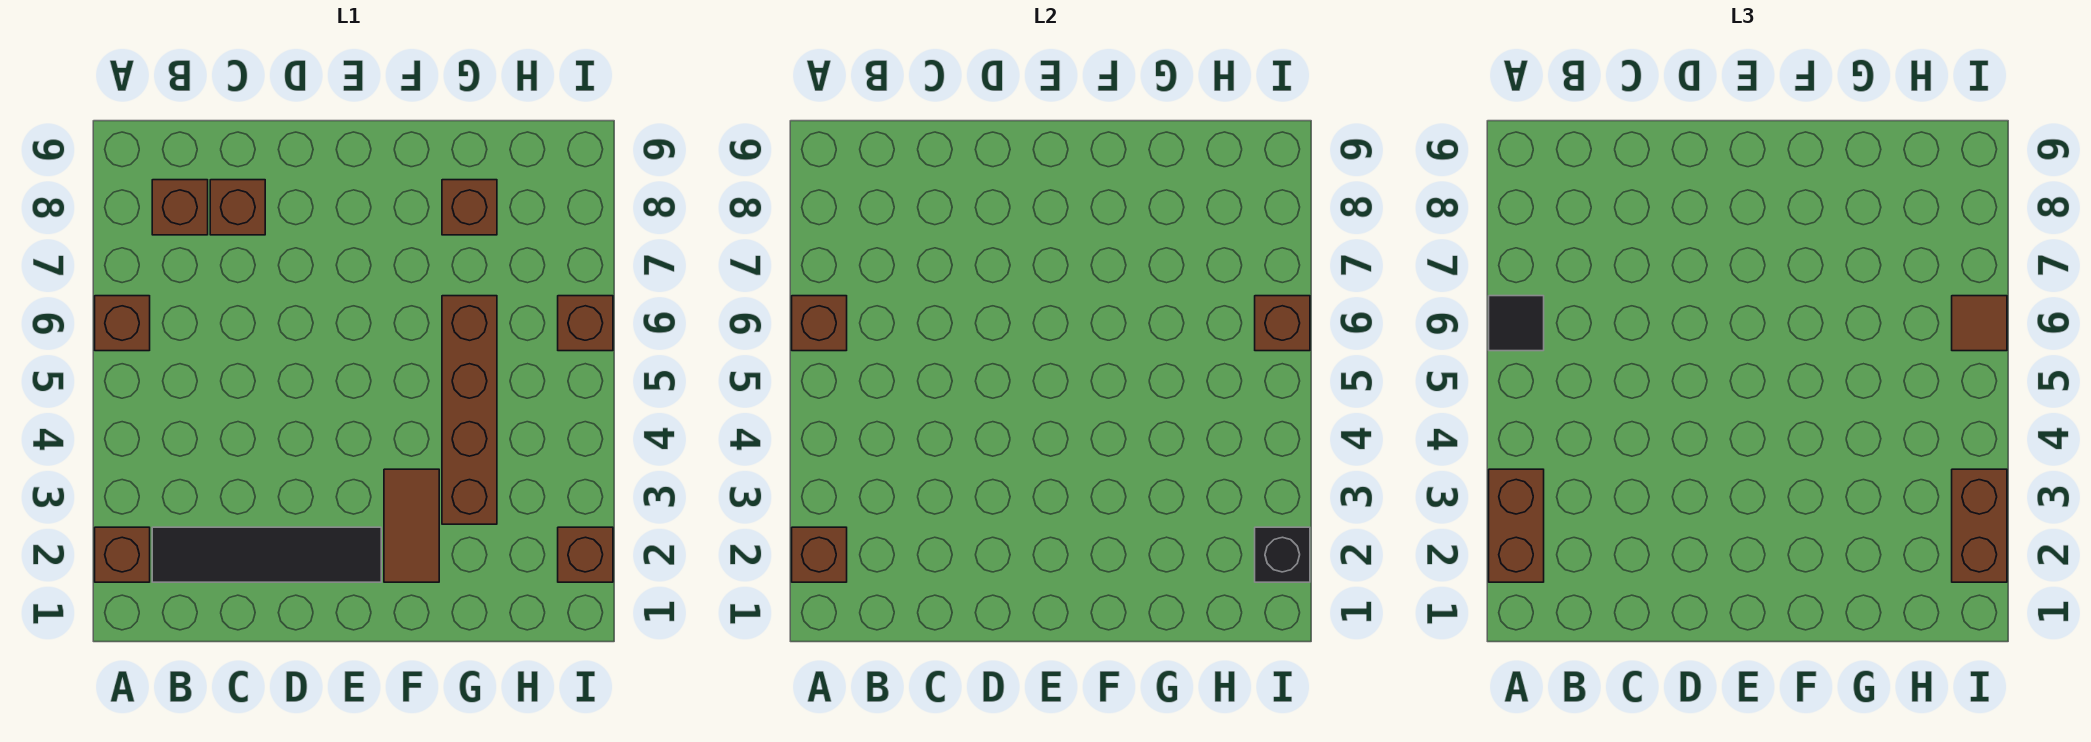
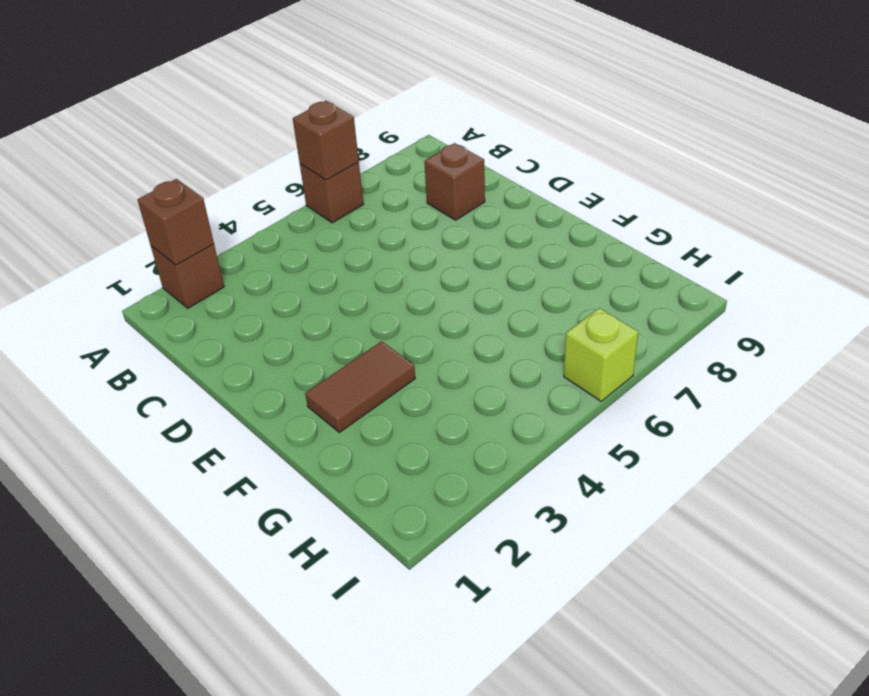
lime 1x1 brick [564,308,638,401] -> brown 1x1 brick [558,296,613,351]
none -> black 1x4 tile [152,527,381,582]
none -> brown 1x1 brick [152,180,208,235]
none -> brown 1x4 brick [442,296,497,524]

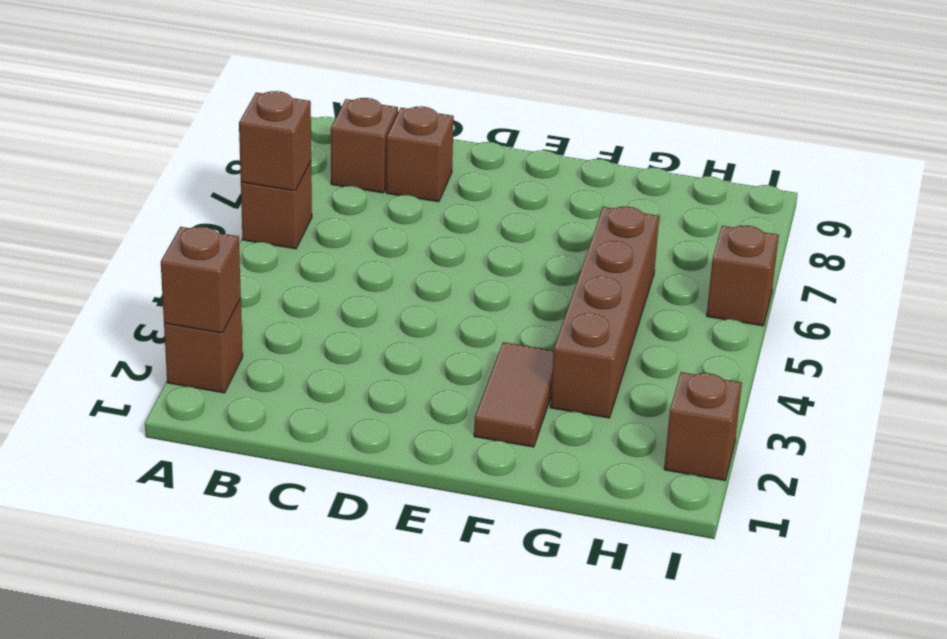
none -> black 1x4 tile [152,527,381,582]
none -> brown 1x1 brick [442,180,497,235]
none -> black 1x1 brick [1255,527,1310,582]

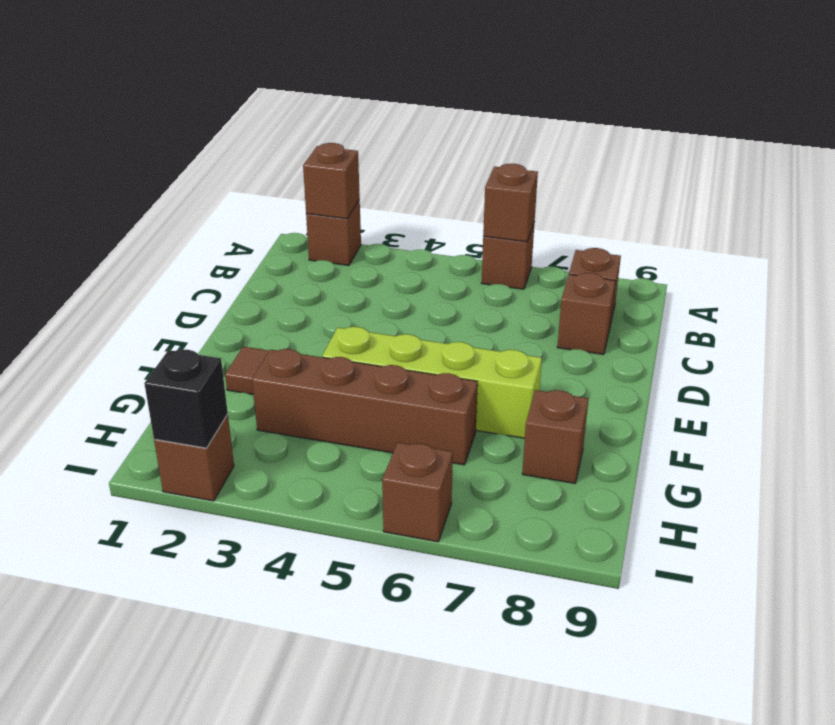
lime 1x4 brick [322,327,542,438] -> none
none -> black 1x4 tile [152,527,381,582]
none -> brown 1x1 brick [1255,296,1310,351]
none -> brown 1x2 brick [1489,469,1544,582]

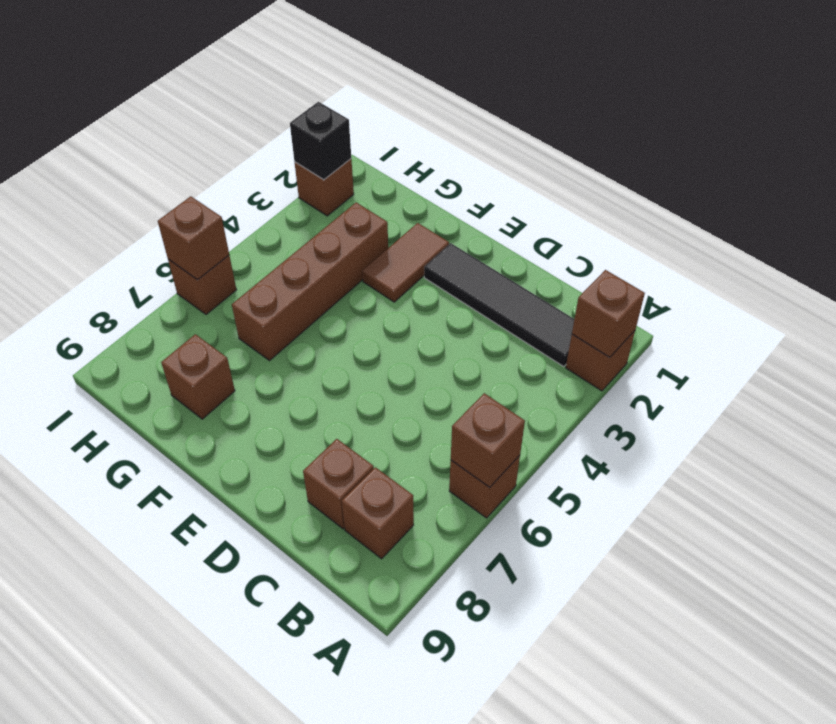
none -> brown 1x2 brick [1489,469,1544,582]
none -> black 1x1 tile [1489,296,1544,351]
none -> brown 1x2 brick [1952,469,2007,582]

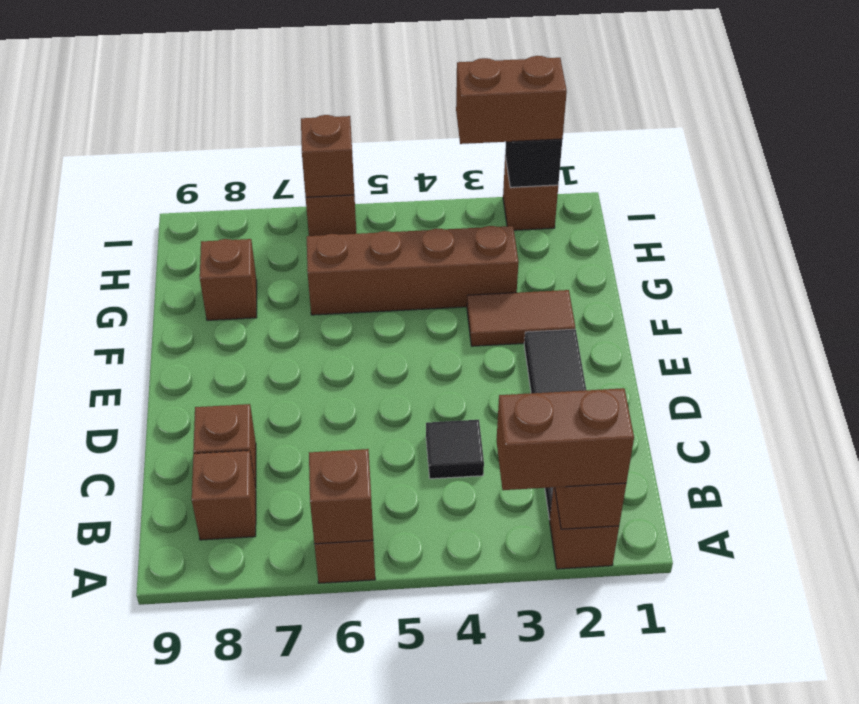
black 1x1 tile [426,420,484,479] -> black 1x1 tile moved to [1489,296,1544,351]
none -> brown 1x1 tile [1952,296,2007,351]

